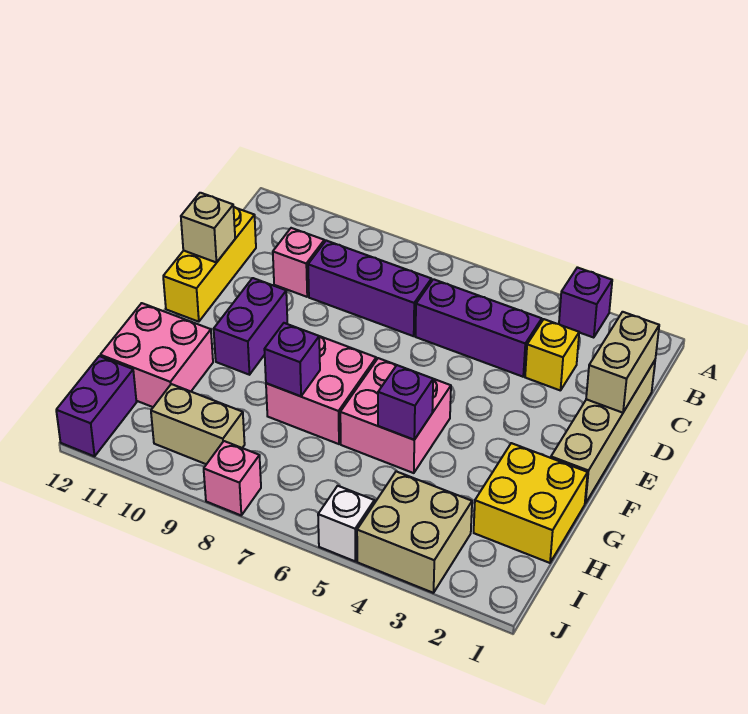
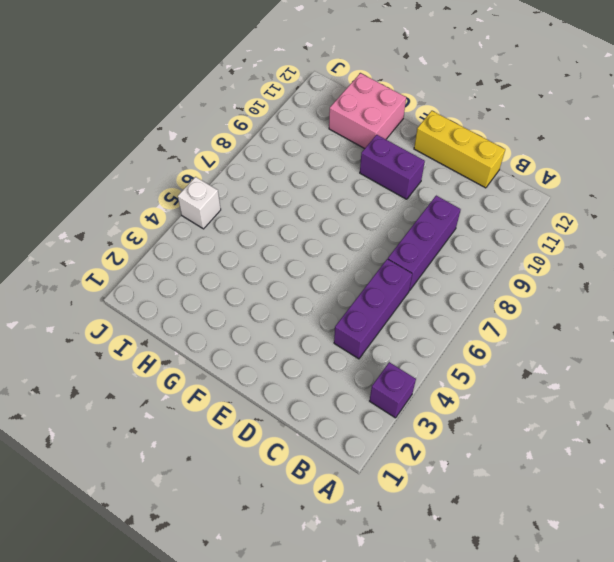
none -> tan 1x4 brick [551,361,655,503]
none -> yellow 1x1 brick [525,319,579,391]
none -> pink 1x1 brick [273,228,324,297]

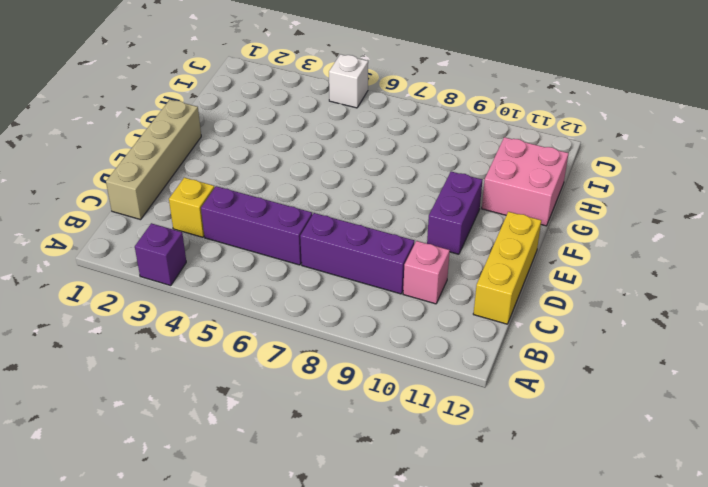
none -> pink 2x2 brick [340,358,451,473]
none -> pink 2x2 brick [266,336,376,444]
none -> yellow 2x2 brick [474,443,588,563]

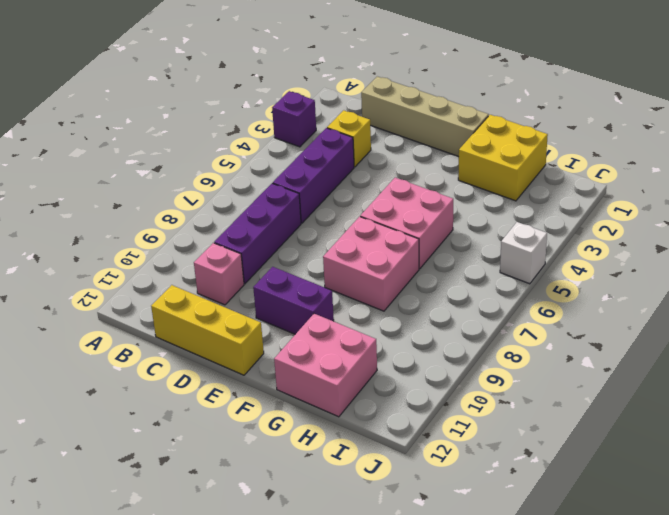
none -> tan 2x2 brick [357,471,472,593]
none -> tan 1x2 brick [151,384,245,464]
none -> purple 1x2 brick [56,356,137,456]

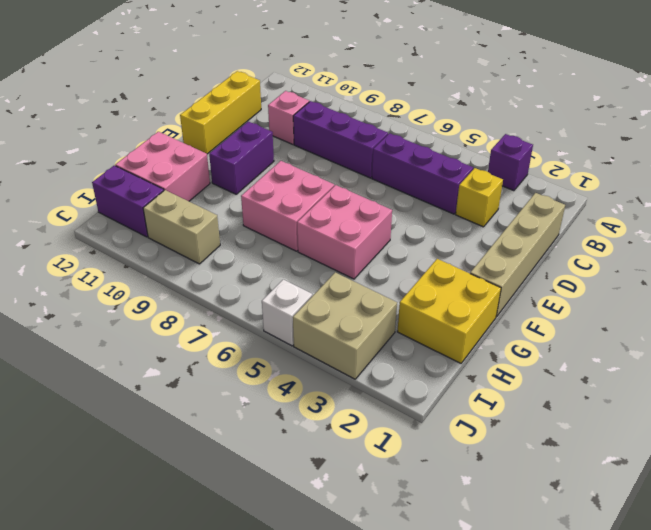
purple 1x2 brick [92,165,164,237] -> purple 1x2 brick turned to [56,356,137,456]
none -> pink 1x1 brick [204,441,261,515]
none -> tan 1x2 brick [586,312,659,413]
none -> tan 1x1 brick [181,193,235,263]

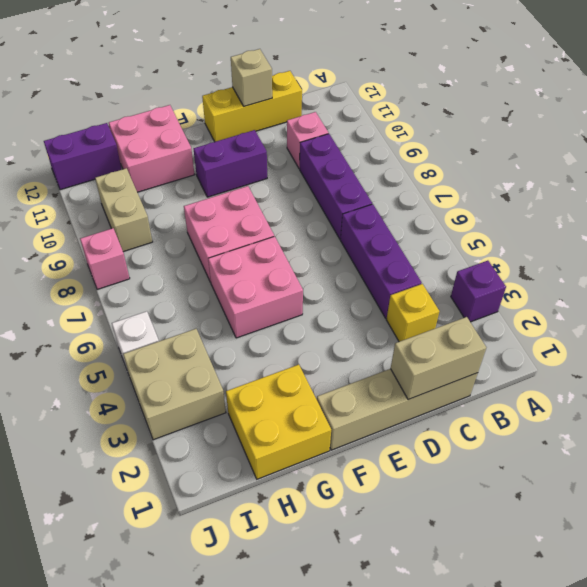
none -> purple 1x1 brick [378,365,433,440]
none -> purple 1x1 brick [264,323,320,396]

